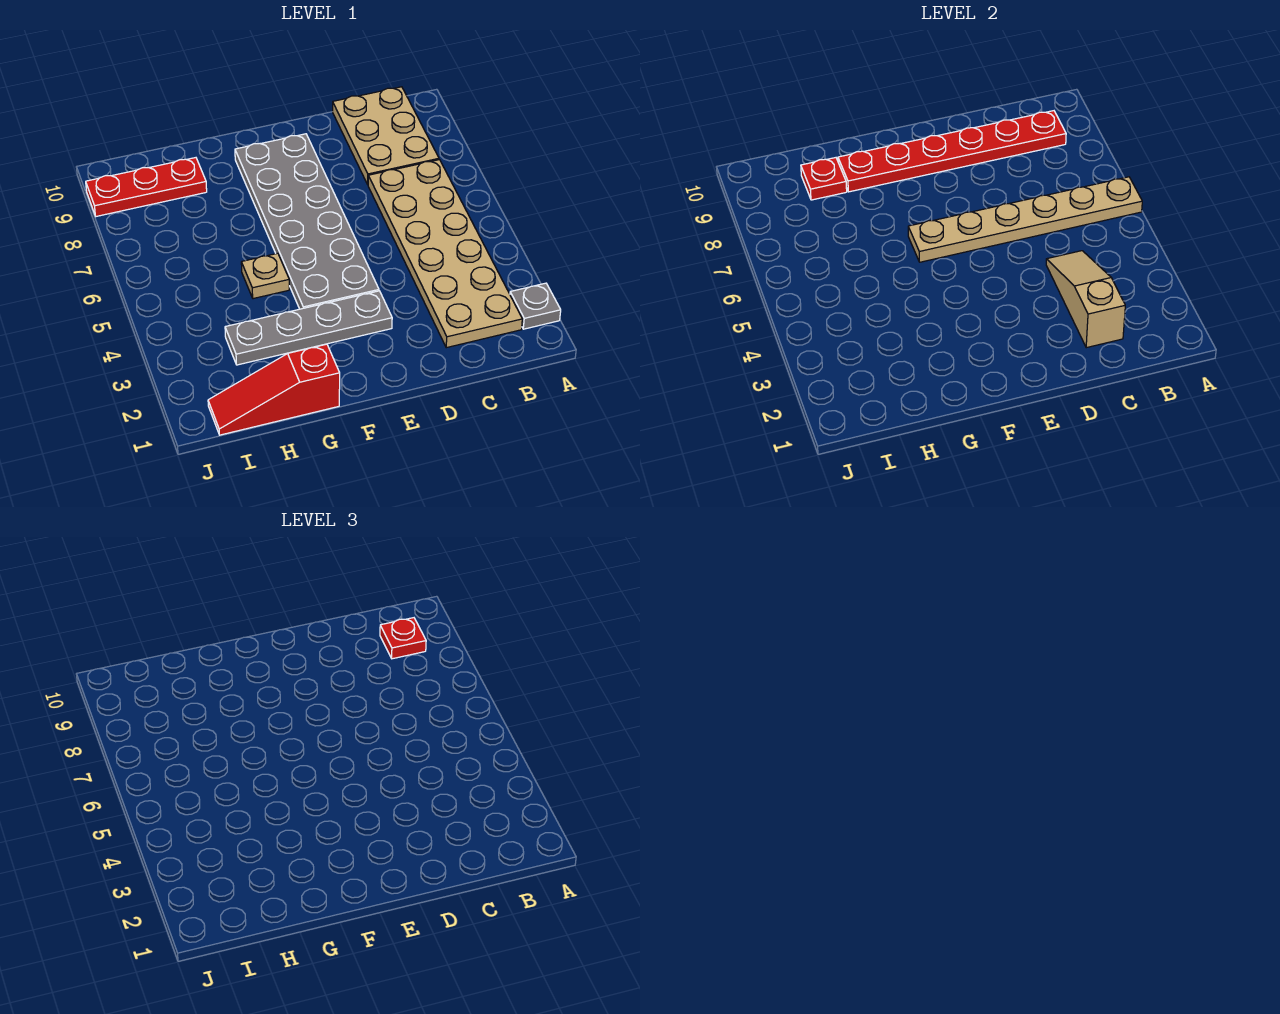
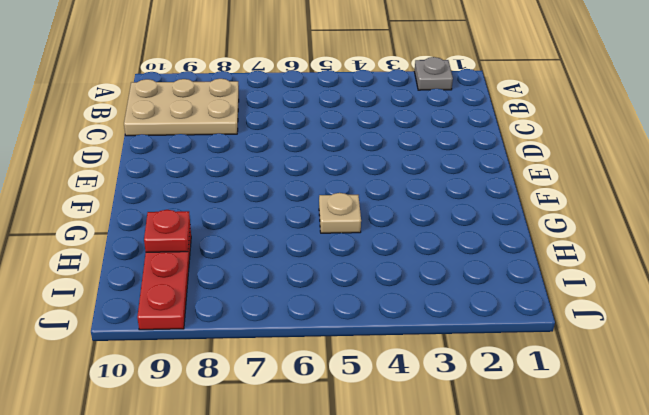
none -> tan 2x6 plate [368,160,522,348]
none -> grey 1x4 plate [225,291,392,365]
none -> grey 2x6 plate [235,134,379,309]

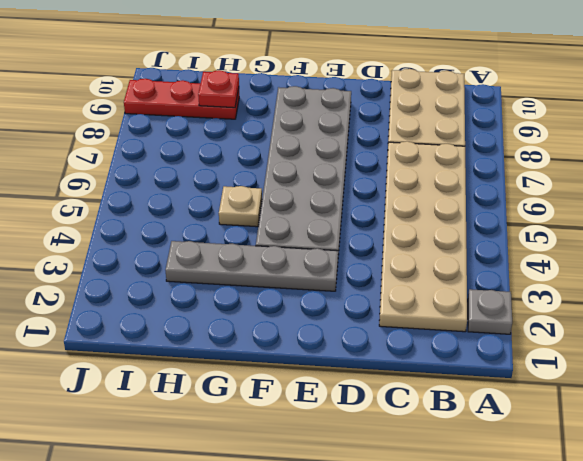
none -> red 1x3 slope [208,344,340,435]
none -> tan 1x6 plate [908,177,1142,262]
none -> red 1x6 plate [838,111,1066,192]

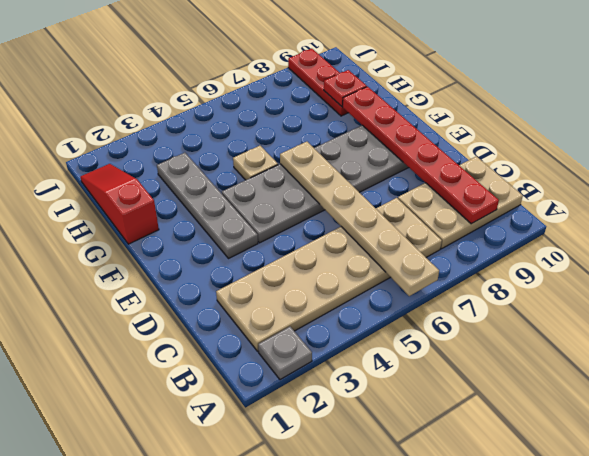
none -> tan 1x3 slope [1046,251,1125,348]
none -> red 1x1 plate [380,618,426,659]

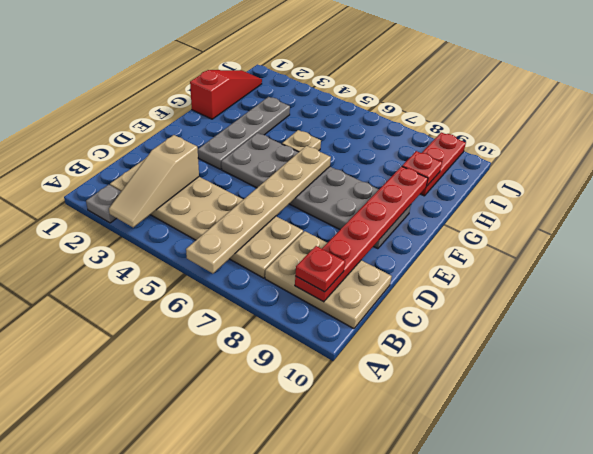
tan 1x3 slope [109,135,199,227] -> tan 1x3 slope turned to [1046,251,1125,348]

